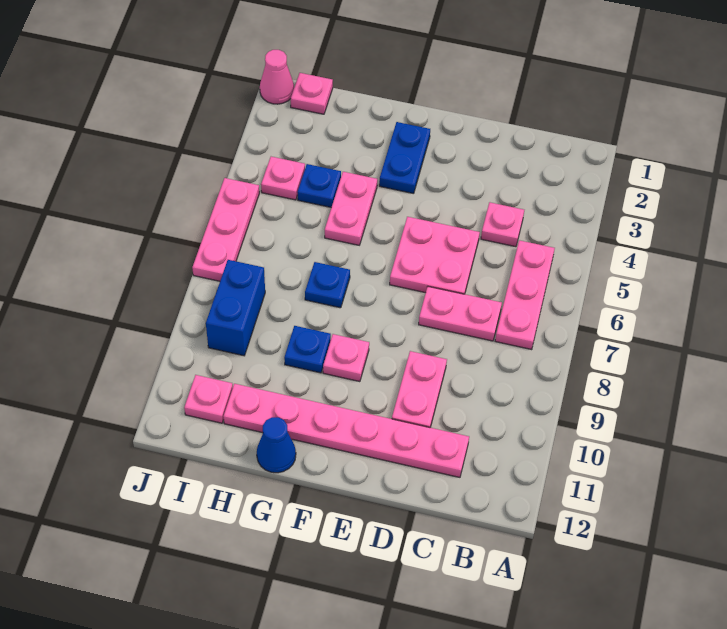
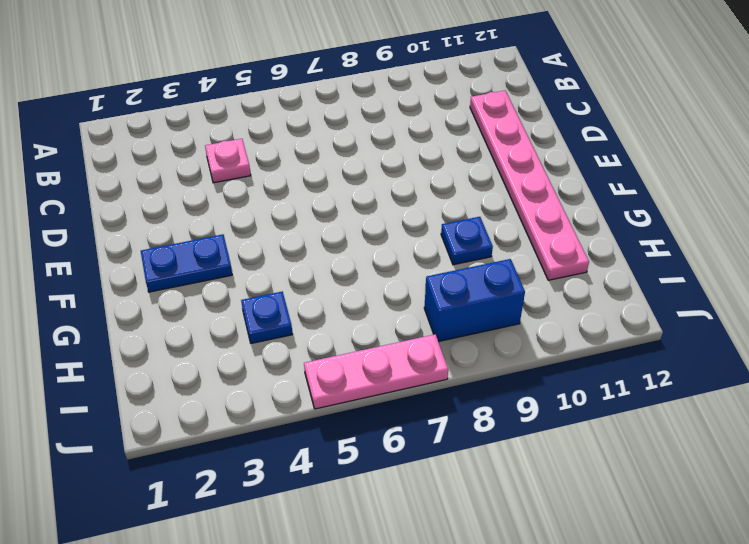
none -> pink 1x3 plate [495,240,555,350]
none -> pink 1x2 plate [419,287,502,341]
none -> pink 2x2 plate [390,217,480,294]

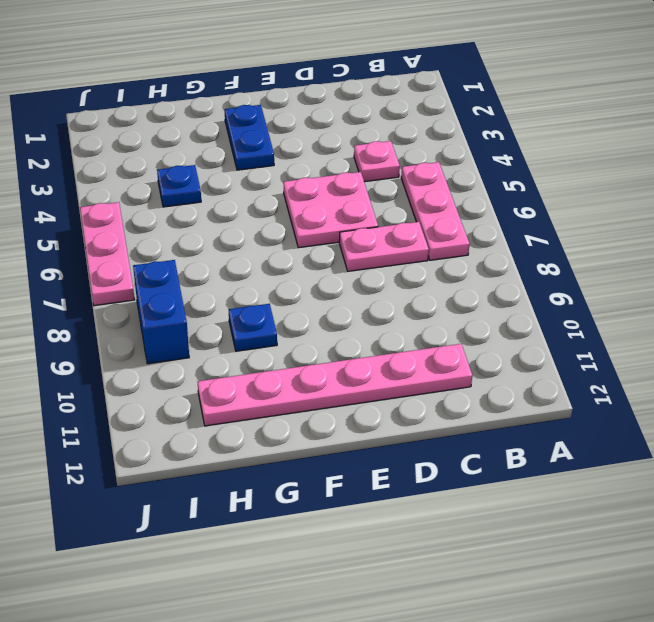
none -> pink 1x2 plate [392,351,447,427]
none -> pink 1x1 plate [323,334,369,382]
none -> pink 1x2 plate [325,172,377,245]

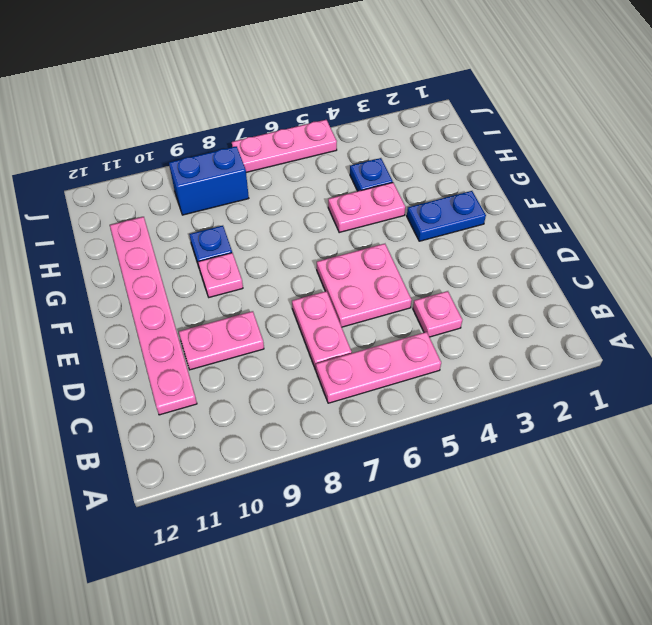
none -> blue 1x1 plate [305,262,350,308]
none -> blue 1x1 cone [257,417,296,473]
none -> pink 1x1 plate [291,73,333,114]

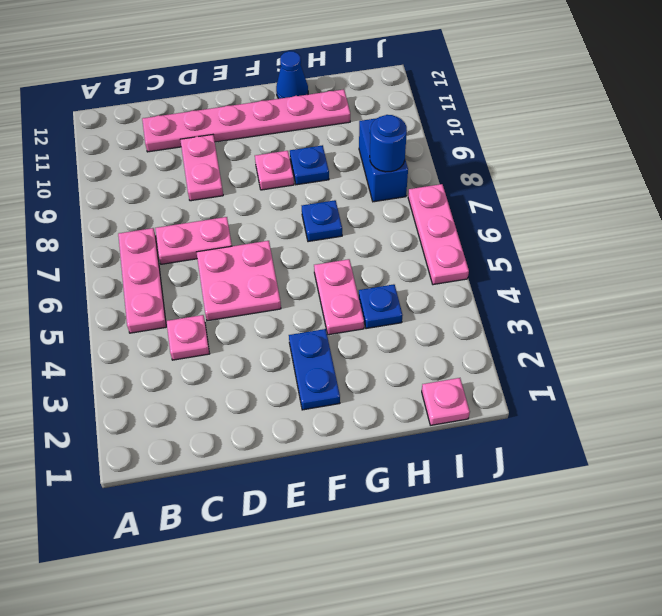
blue 1x1 round brick [370,115,407,172] -> none
none -> pink 1x1 plate [261,157,305,200]
none -> pink 1x1 plate [184,375,233,423]
none -> pink 1x1 cone [260,50,294,104]

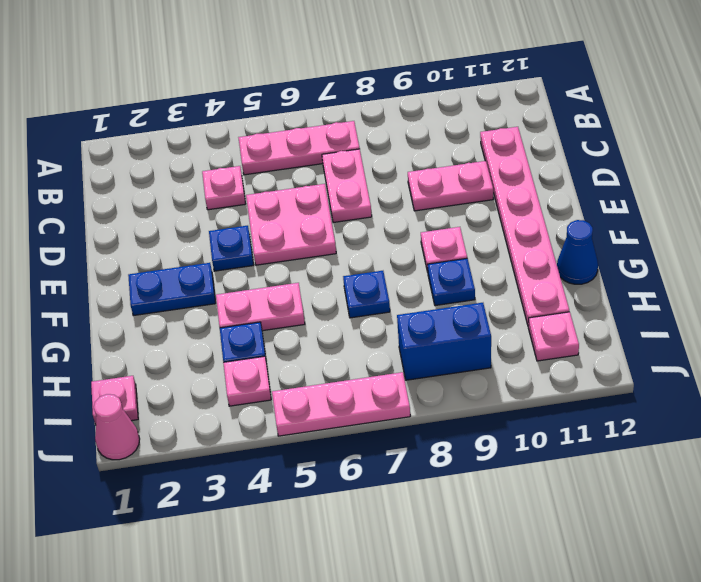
blue 1x1 plate [209,226,253,271] -> none

